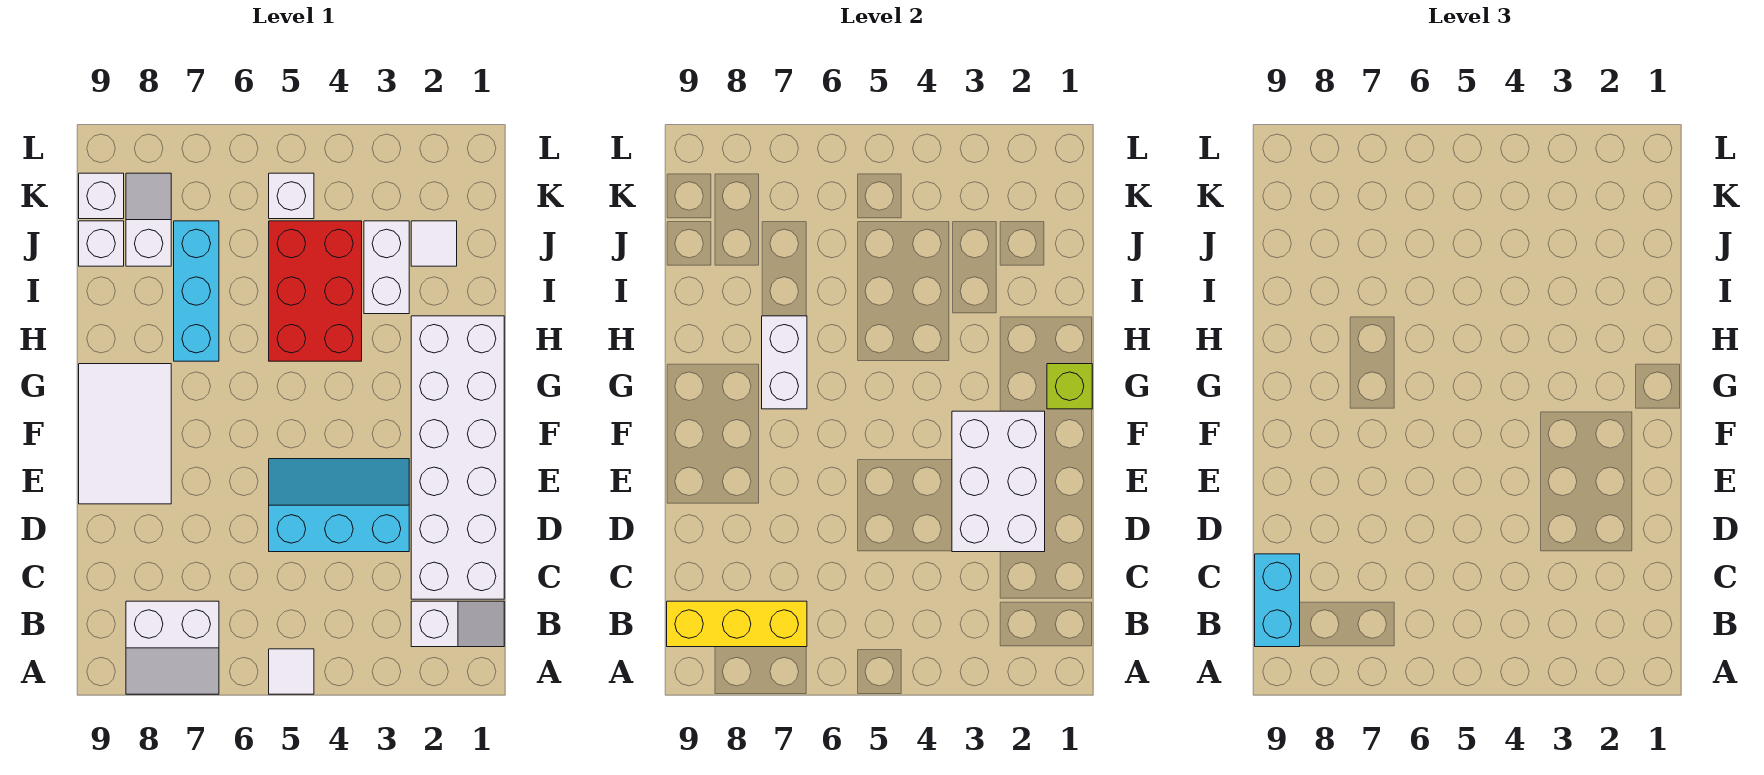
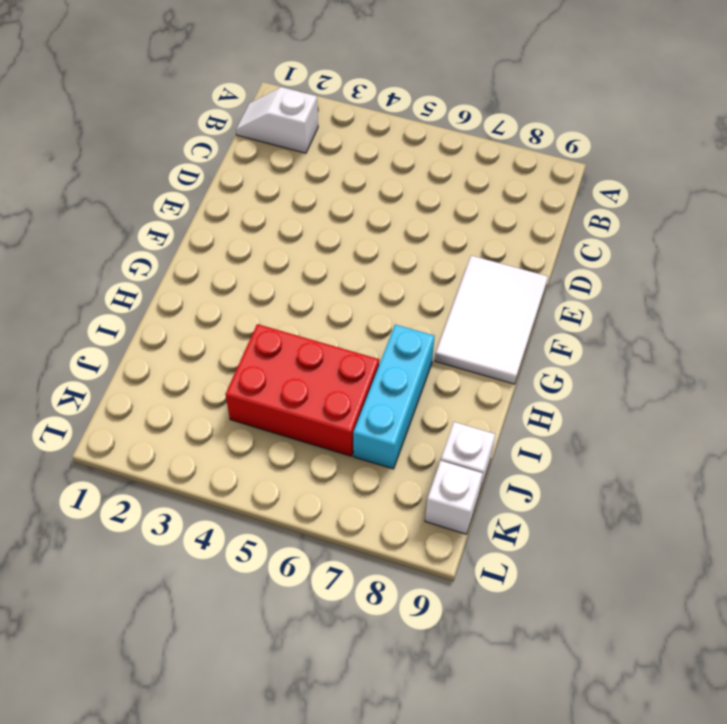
red 2x3 brick [225,324,379,456] -> red 2x3 brick turned to [269,221,362,361]
none -> white 1x1 tile [269,649,314,694]
none -> white 2x2 slope [126,601,219,694]
none -> white 2x6 brick [411,316,504,599]

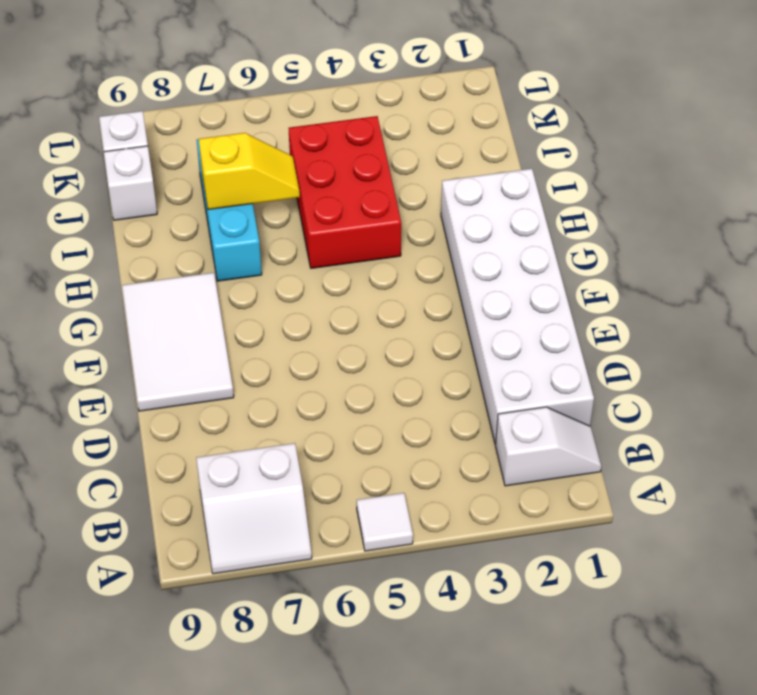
yellow 1x2 slope [199,133,300,210] -> none
none -> cyan 2x3 slope [269,459,409,552]
none -> white 1x2 brick [364,221,409,314]
none -> white 1x1 tile [411,221,457,266]

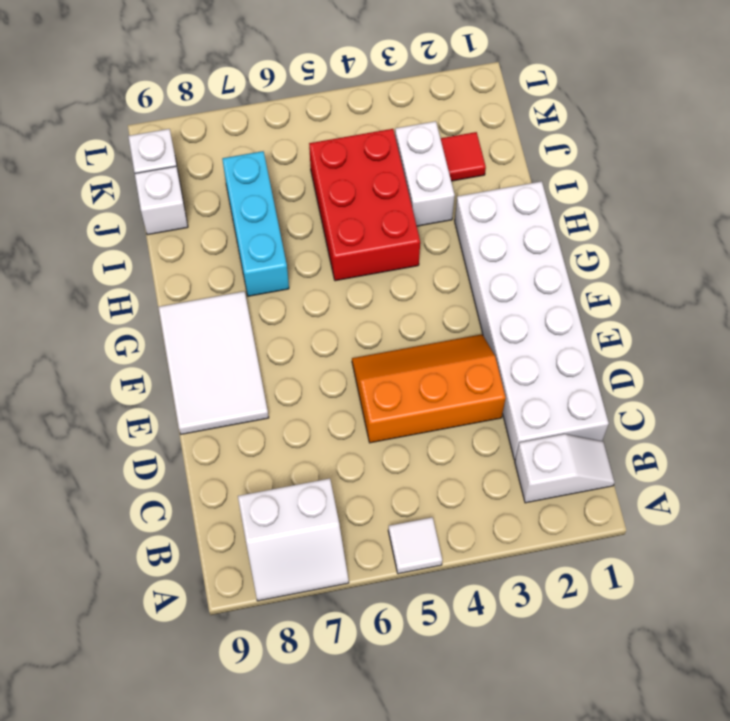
orange 2x3 slope [352,334,506,443] -> cyan 2x3 slope [269,459,409,552]
red 1x1 tile [441,132,486,181] -> white 1x1 tile [411,221,457,266]
none -> white 1x2 slope [126,173,171,266]
none -> white 1x1 brick [269,173,314,219]
none -> yellow 1x3 brick [667,601,807,647]

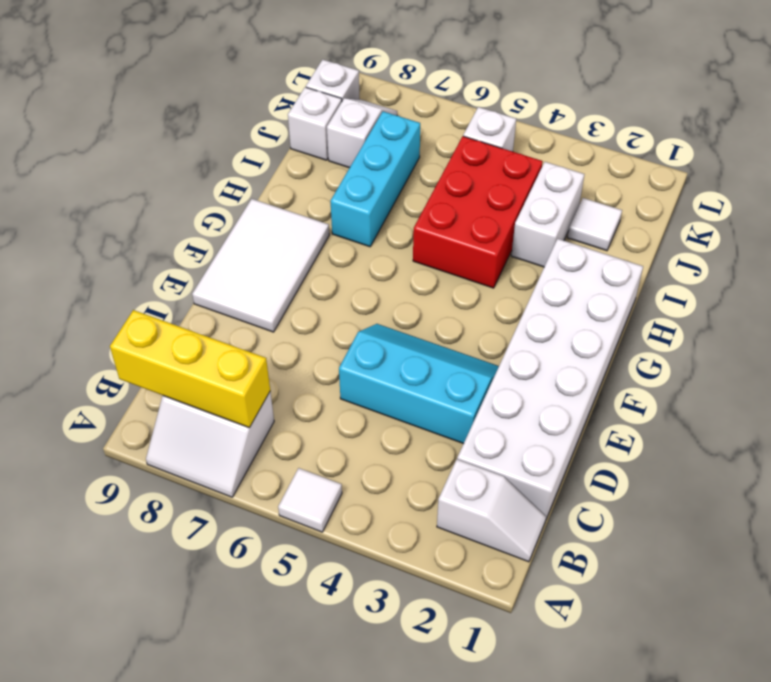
none -> white 2x3 brick [952,411,1045,552]
none -> lime 1x1 brick [1047,364,1092,409]
none -> white 1x2 brick [762,316,807,409]

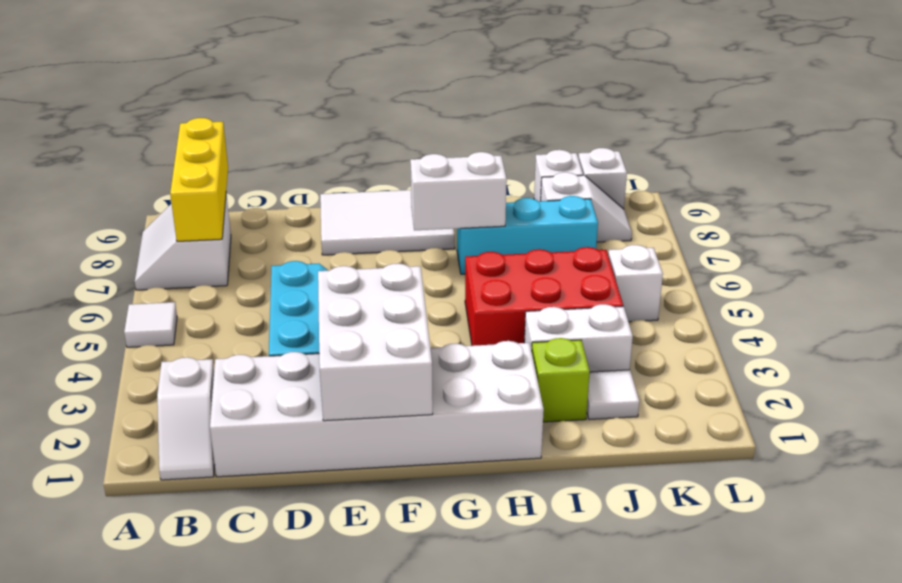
white 2x3 brick [318,263,433,421] -> white 2x3 brick turned to [952,411,1045,552]
lime 1x1 brick [532,338,590,422] -> lime 1x1 brick moved to [1047,364,1092,409]
none -> cyan 1x2 brick [1255,554,1300,647]

